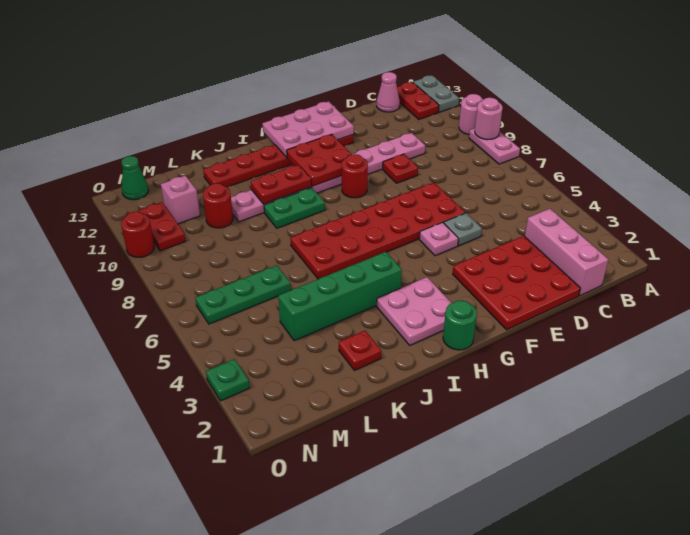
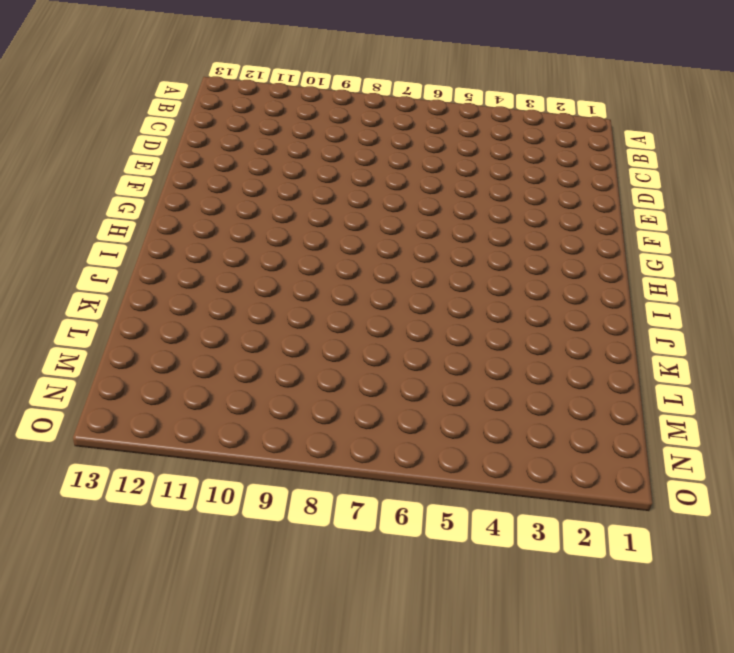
none -> pink 1x2 plate [469,128,520,164]
none -> pink 1x1 round brick [459,94,484,135]
none -> grey 1x2 plate [413,76,459,112]
none -> red 1x2 plate [397,82,439,119]

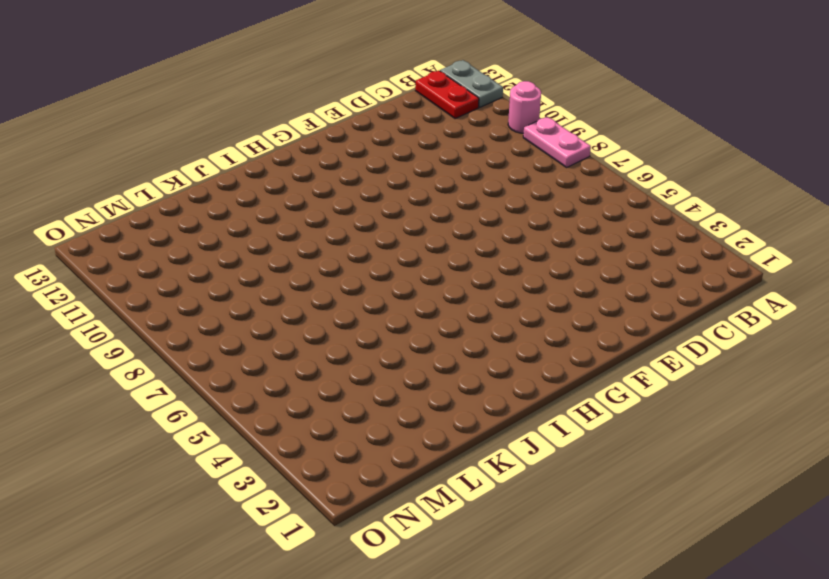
none -> pink 1x3 brick [525,209,609,296]
none -> pink 1x1 cone [377,72,400,112]
none -> red 3x3 plate [453,236,580,330]
none -> pink 1x8 plate [231,133,425,222]

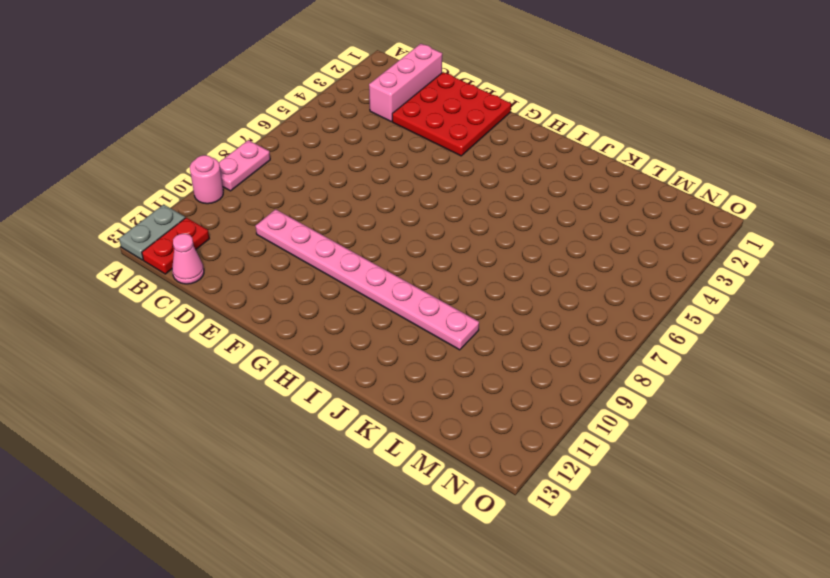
none -> grey 1x1 plate [444,213,482,246]
none -> red 2x6 plate [290,183,465,279]
none -> red 1x1 plate [383,154,418,183]
none -> pink 1x1 plate [419,222,458,256]

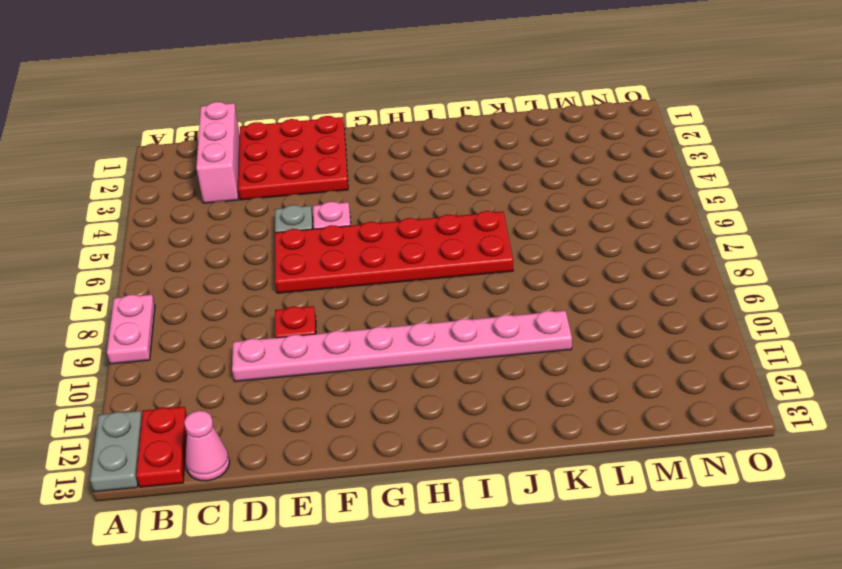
none -> pink 1x1 round brick [459,94,484,135]
none -> red 1x6 plate [203,134,354,187]
none -> red 1x1 round brick [342,154,368,198]
none -> green 1x1 round brick [443,300,477,350]

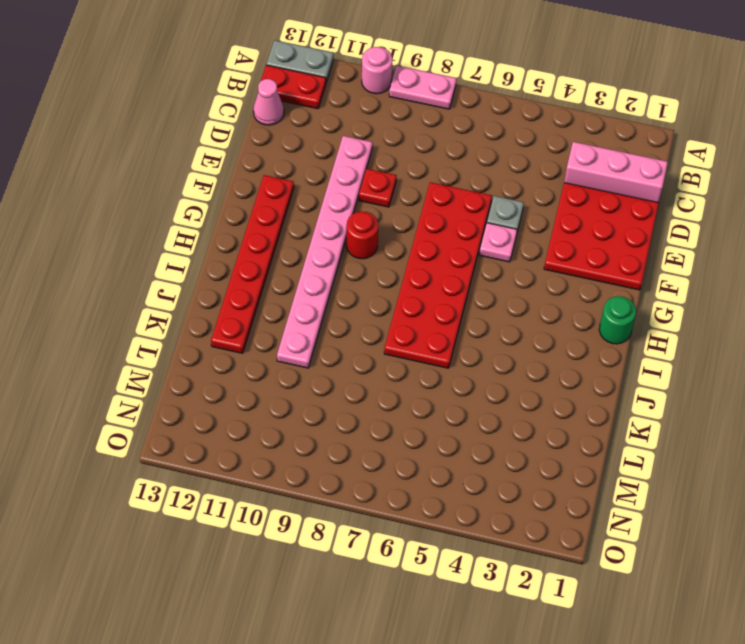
none -> pink 2x2 plate [376,277,451,345]
none -> green 1x4 brick [278,252,402,341]
none -> green 1x2 plate [264,188,325,228]
none -> red 1x1 plate [339,331,381,370]

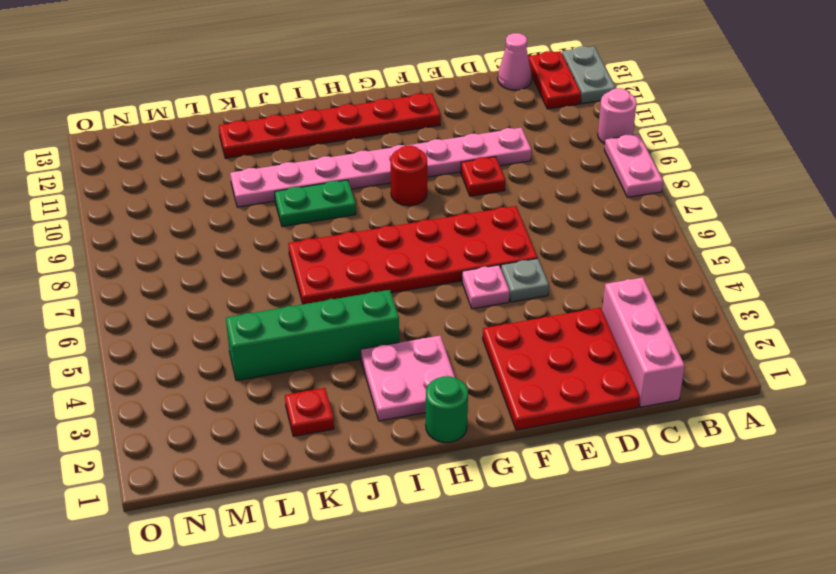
none -> green 1x3 plate [195,265,291,324]
none -> red 1x1 round brick [203,183,233,228]
none -> pink 1x1 brick [161,176,200,224]
none -> red 1x2 plate [138,202,185,251]

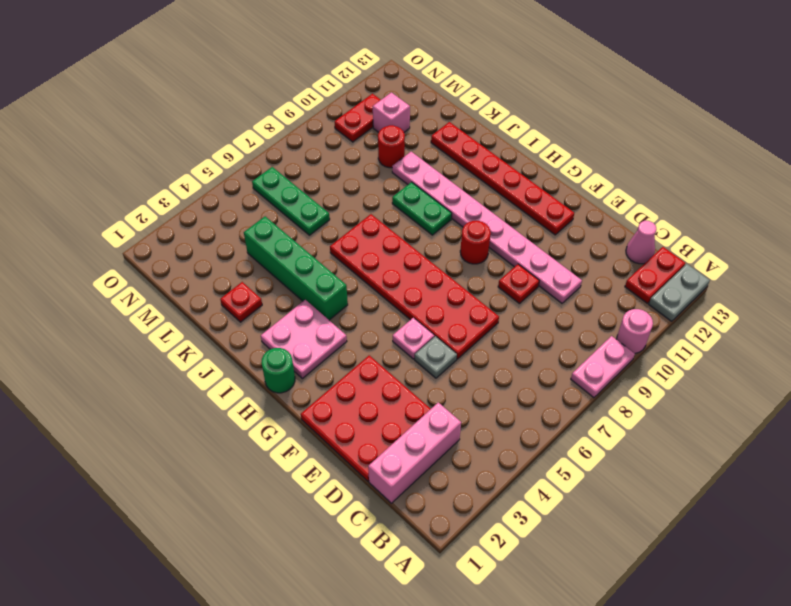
none -> green 1x1 cone [121,156,149,200]
none -> green 1x1 plate [206,359,249,401]
none -> red 1x1 round brick [121,211,154,257]
none -> pink 1x1 round brick [475,98,503,140]

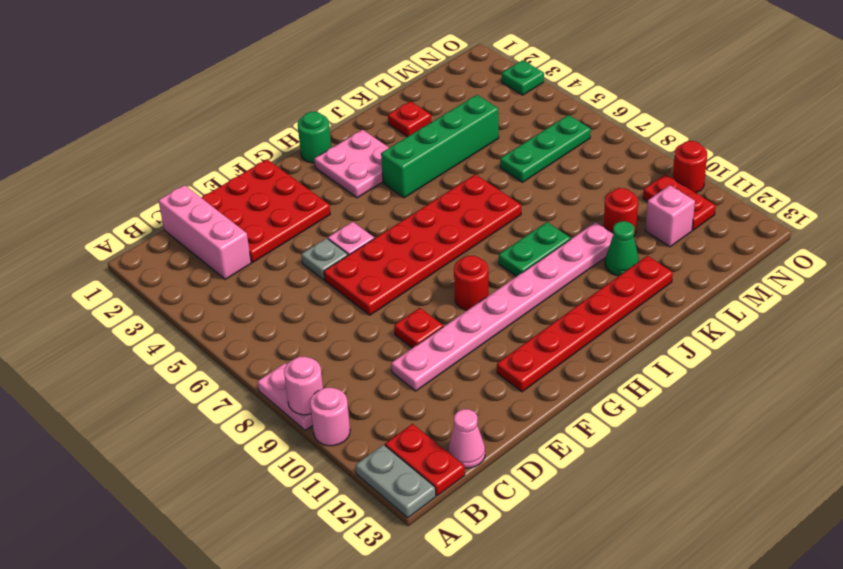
green 1x1 cone [605,221,639,276] -> green 1x1 cone moved to [121,156,149,200]
none -> pink 2x3 plate [262,101,354,157]
none -> red 2x2 plate [287,134,352,186]
none -> red 1x2 plate [251,165,311,204]

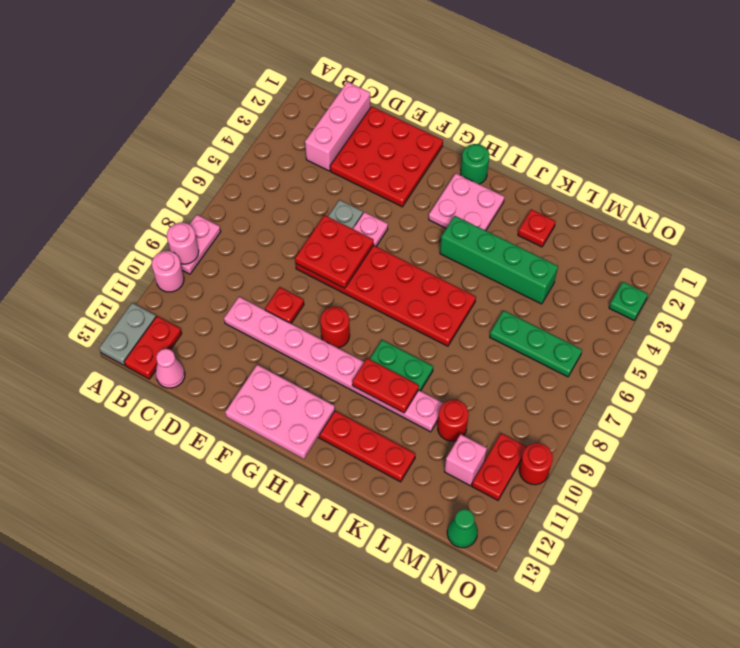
red 2x2 plate [295,215,374,288] -> red 2x2 plate moved to [287,134,352,186]

